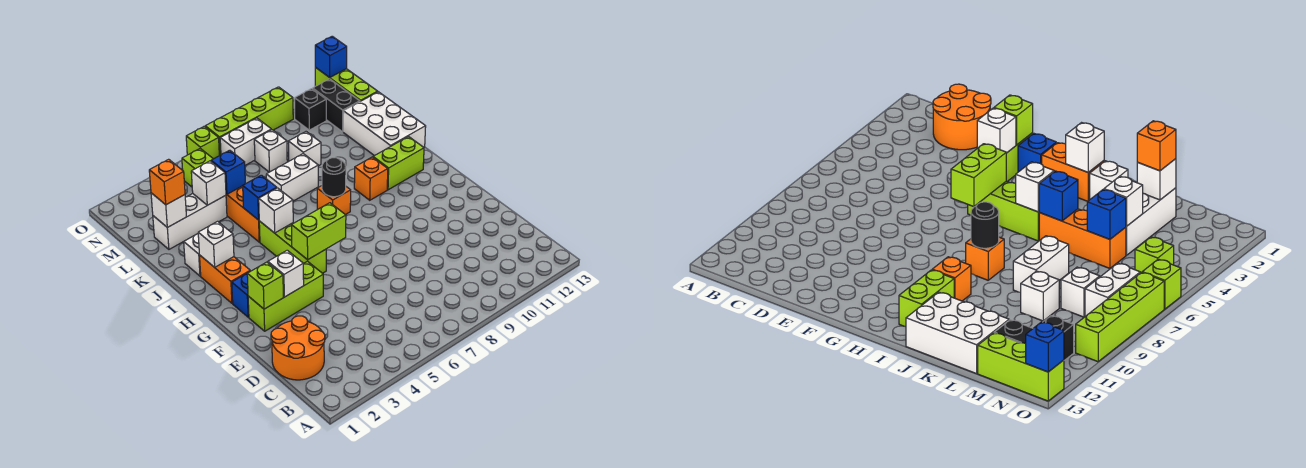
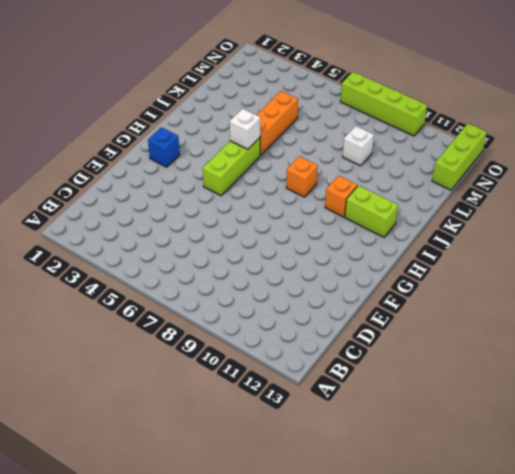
none -> orange 2x2 round brick [271,316,325,380]
none -> lime 1x3 brick [248,261,323,331]
none -> orange 1x2 brick [200,256,250,303]
none -> white 1x1 brick [184,234,201,276]

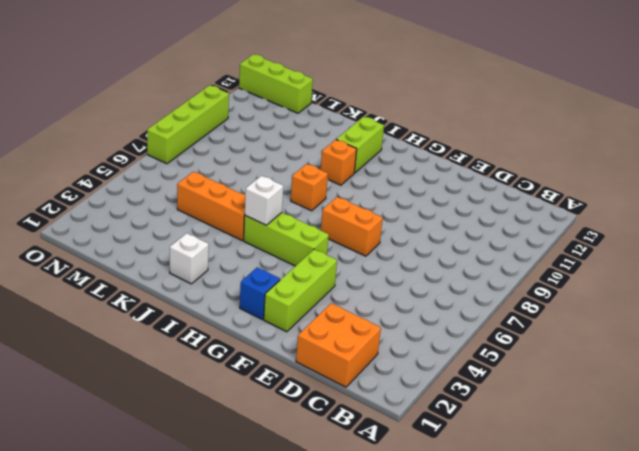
orange 2x2 brick [296,303,381,387] -> orange 2x2 round brick [271,316,325,380]
orange 1x2 brick [321,197,383,256] -> orange 1x2 brick moved to [200,256,250,303]
none -> white 2x3 brick [343,92,426,156]
none -> white 1x2 brick [266,154,318,201]
none -> white 1x3 brick [153,194,227,249]
none -> white 1x1 brick [289,132,321,166]

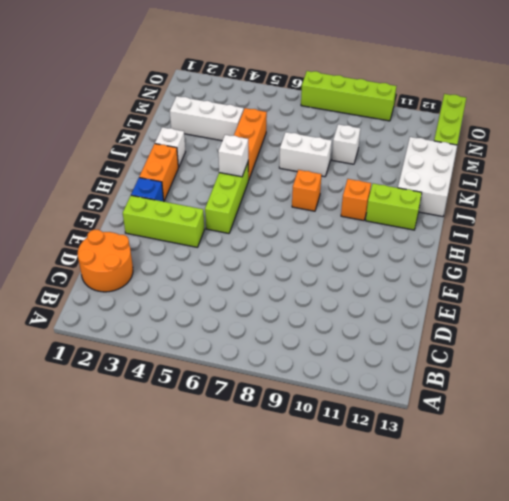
none -> white 1x1 brick [254,130,287,172]
none -> black 1x2 brick [313,79,360,132]
none -> lime 1x1 brick [182,149,213,187]
none -> white 1x2 brick [220,118,271,165]

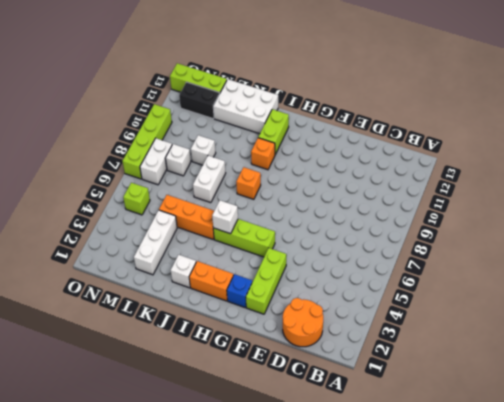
none -> black 1x1 brick [295,89,326,130]
none -> lime 1x1 brick [186,126,219,159]
none -> lime 1x1 brick [247,262,283,309]
none -> white 1x1 brick [268,250,304,297]

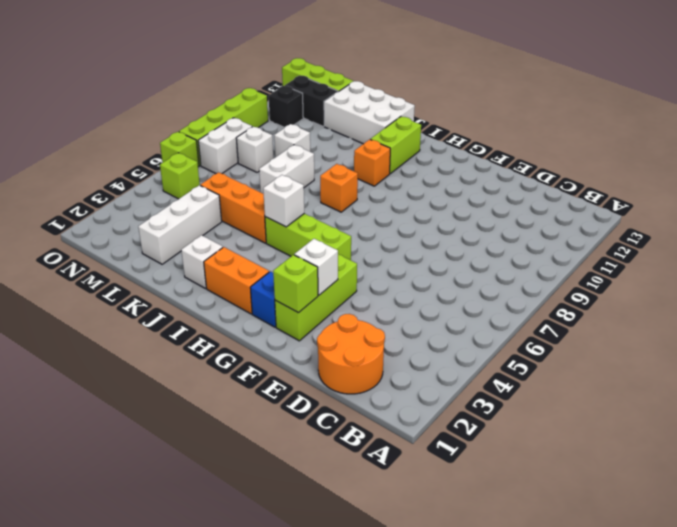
none -> lime 1x2 brick [292,203,346,260]
none -> white 1x1 brick [198,221,234,267]
none -> black 1x1 round brick [322,158,346,197]
none -> blue 1x1 brick [243,175,277,220]

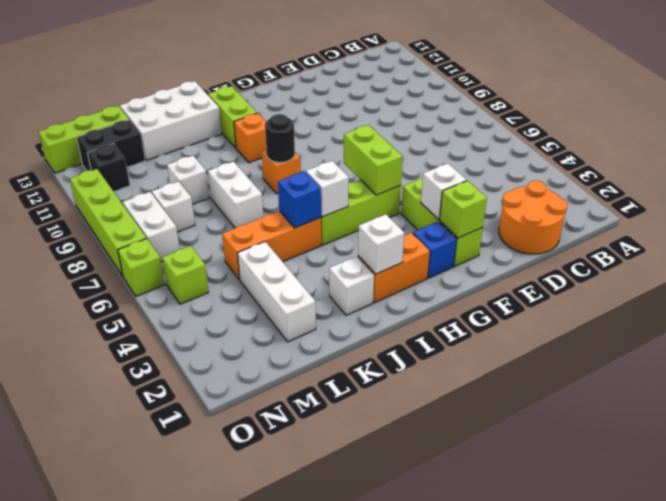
none -> white 1x1 brick [151,193,186,227]
none -> white 1x1 brick [191,161,226,205]
none -> blue 1x1 brick [211,150,245,194]
none -> blue 1x1 brick [315,36,347,77]

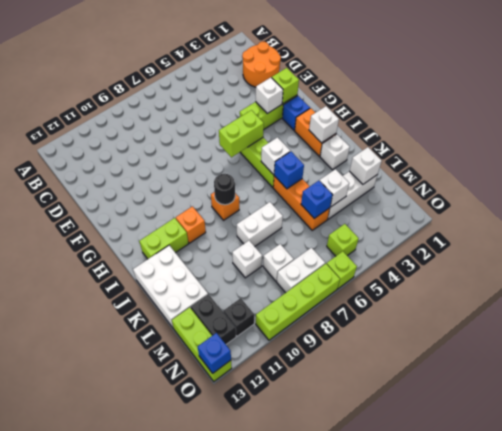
none -> orange 1x1 brick [149,159,185,205]

